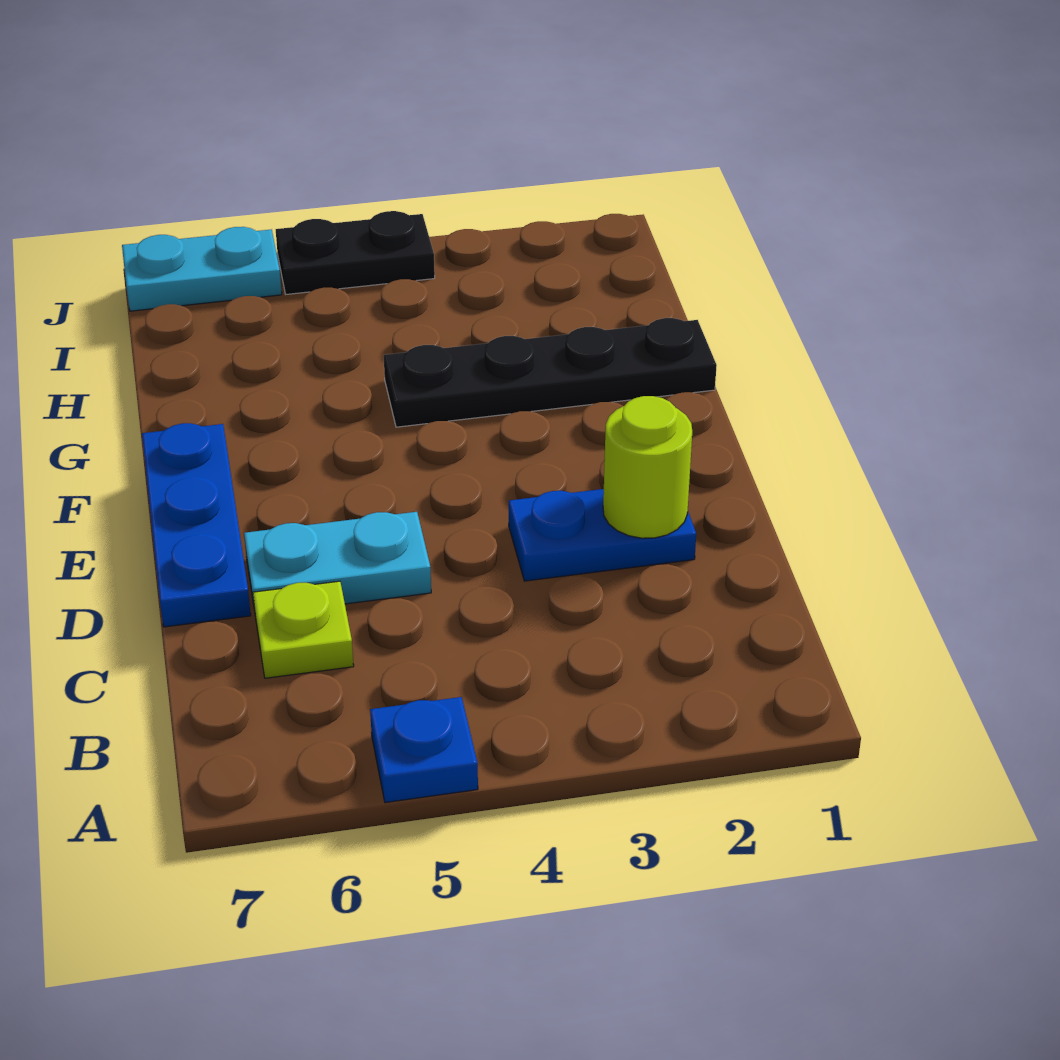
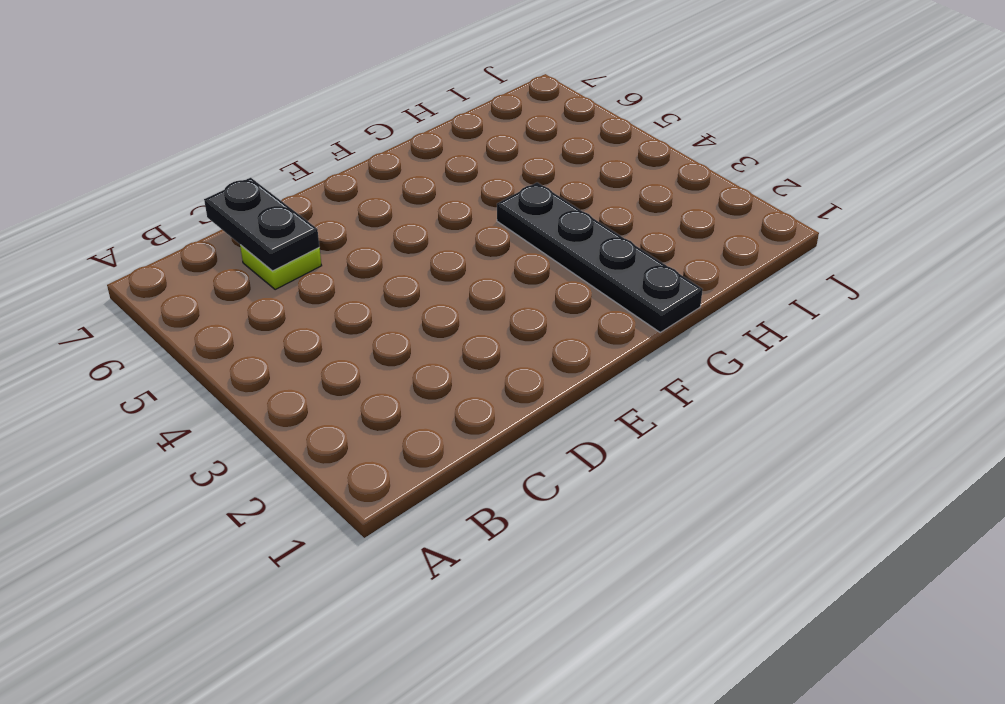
black 1x2 plate [204,178,319,271] -> black 1x2 plate moved to [276,211,435,294]
none -> blue 1x1 plate [370,697,478,803]
none -> blue 1x2 plate [509,489,696,581]

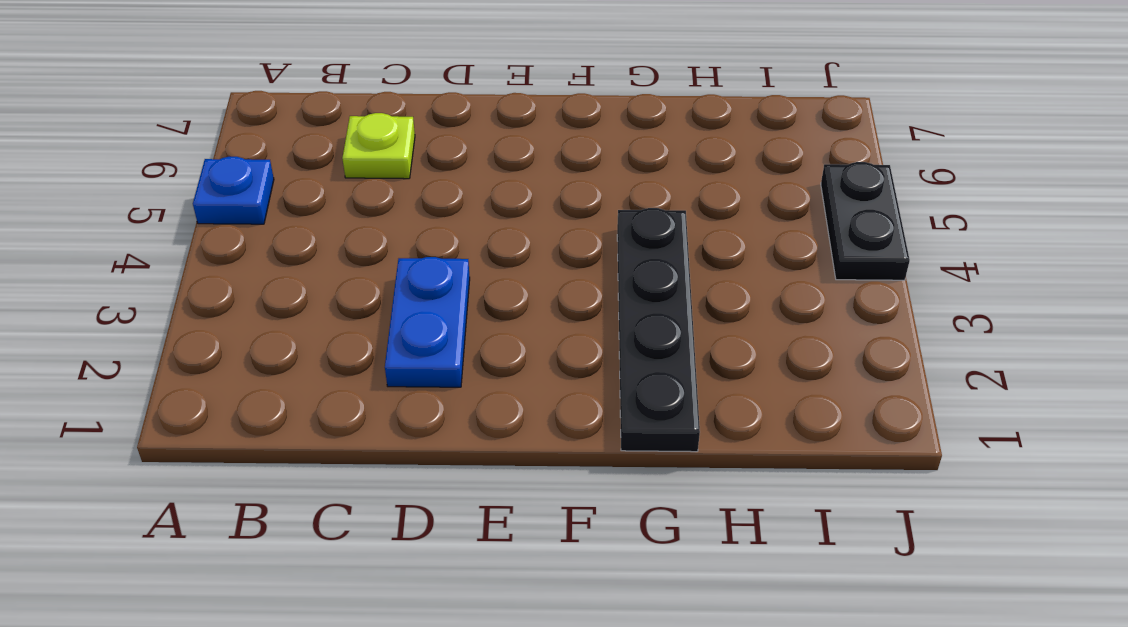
none -> cyan 1x2 plate [244,512,431,610]
none -> blue 1x3 plate [142,423,251,627]

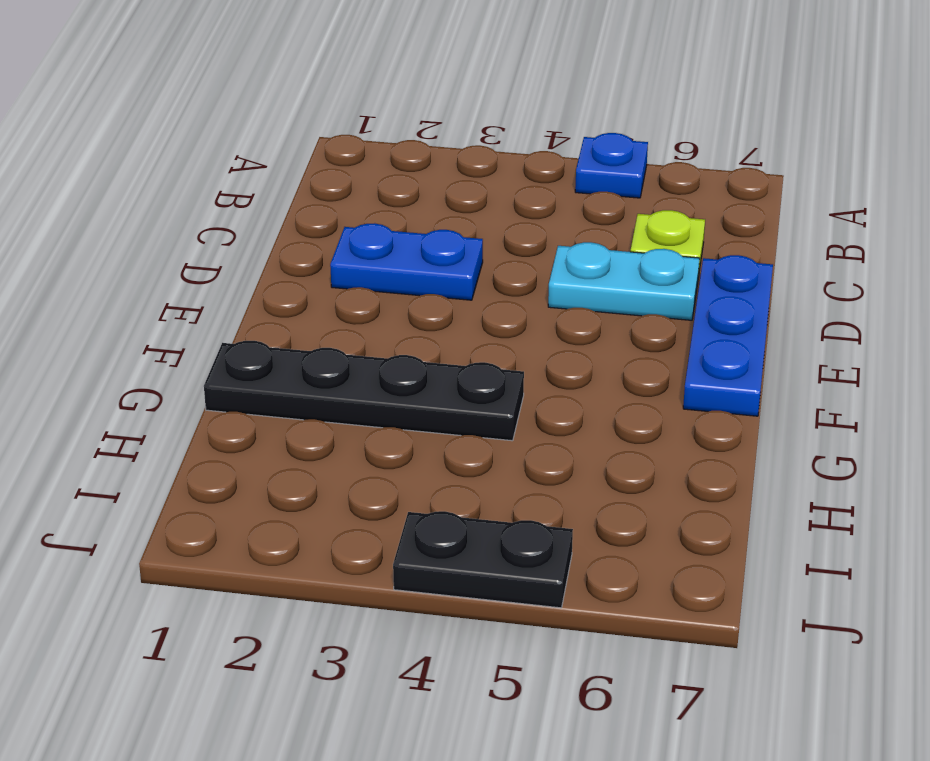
none -> cyan 1x2 plate [122,227,282,311]
none -> lime 1x1 round brick [603,396,692,538]

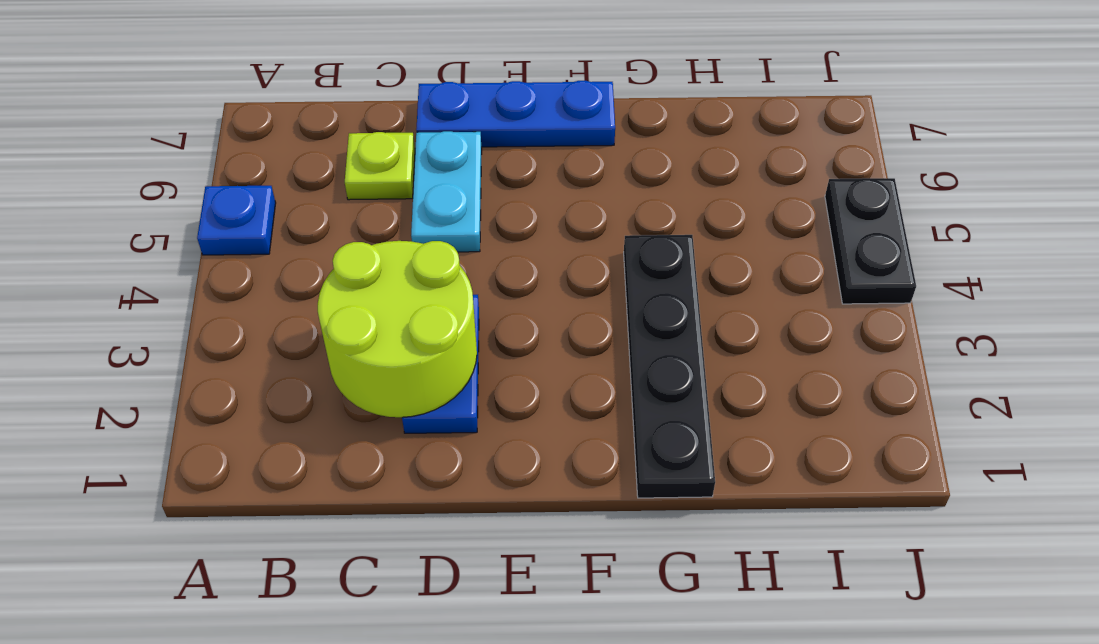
lime 2x2 round brick [318,241,477,417] -> lime 1x1 round brick [603,396,692,538]
none -> cyan 1x2 plate [122,227,282,311]

